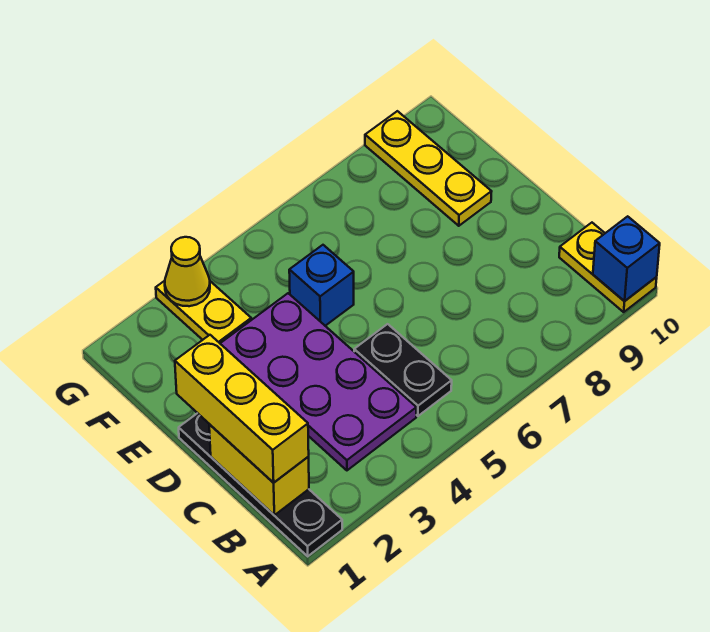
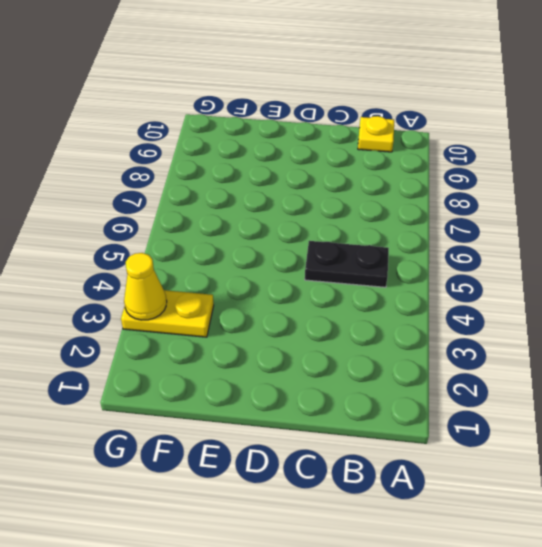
yellow 1x1 plate [358,116,394,152] -> yellow 1x2 plate [559,223,657,312]
none -> black 1x4 plate [179,413,342,556]
none -> purple 2x4 plate [220,293,416,470]

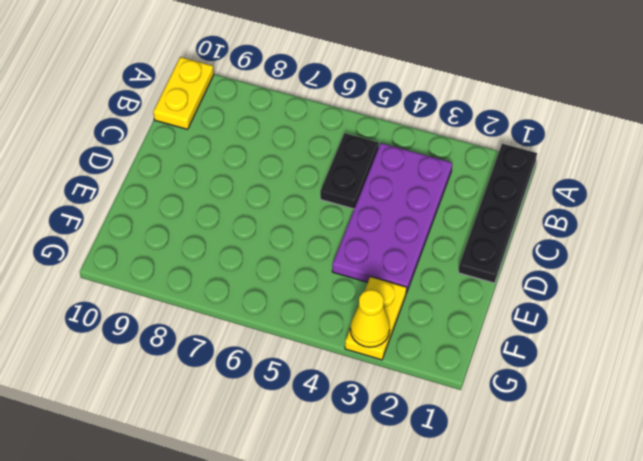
none -> blue 1x1 brick [289,245,354,326]
none -> yellow 1x3 plate [365,111,492,226]

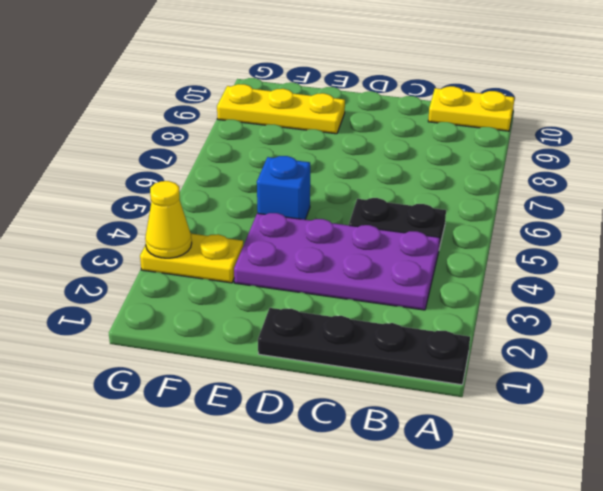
none -> blue 1x1 brick [593,216,660,301]
none -> yellow 1x2 brick [209,424,309,515]

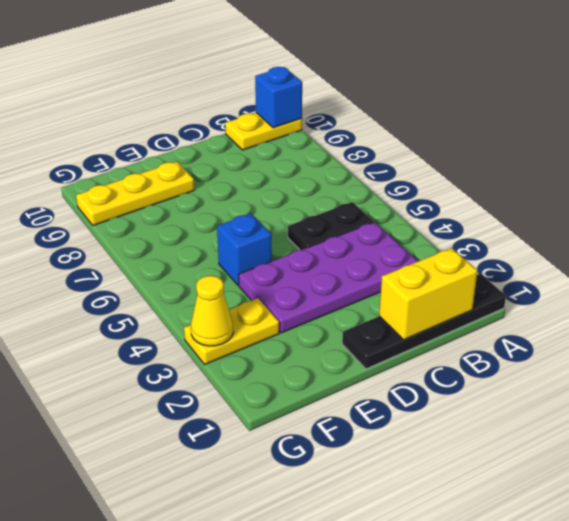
none -> yellow 1x3 brick [175,335,309,483]

